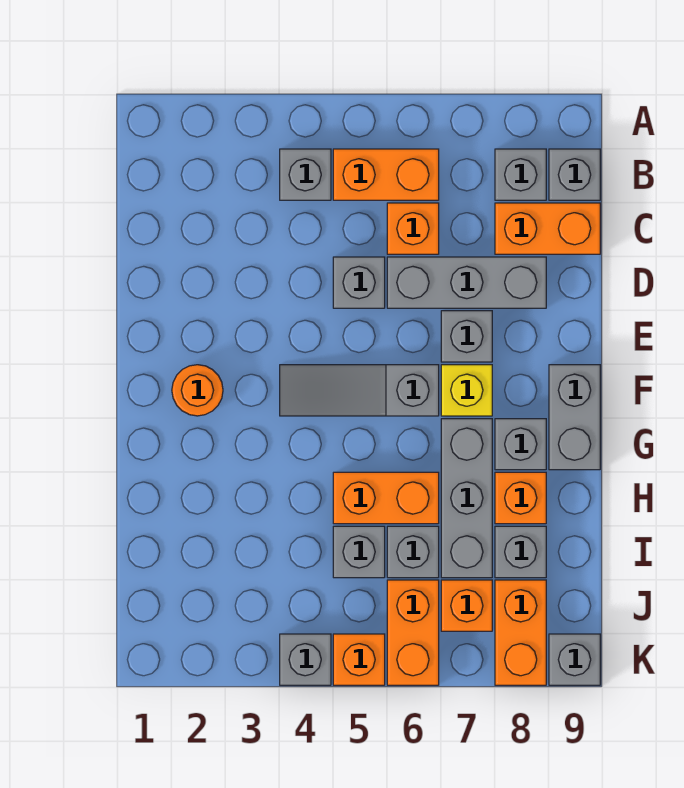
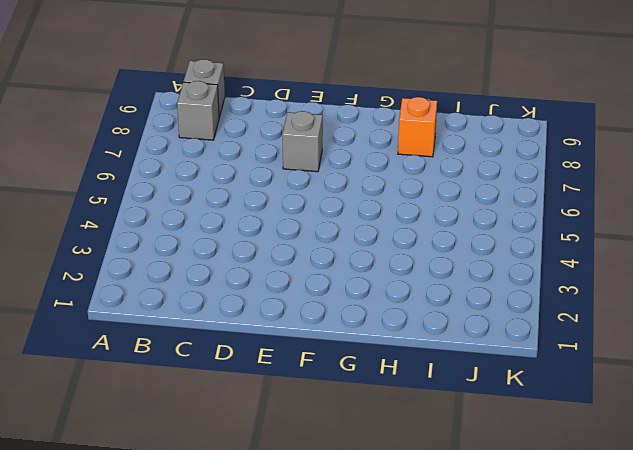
none -> grey 1x1 brick [280,149,331,200]
none -> orange 1x2 brick [333,149,439,200]
none -> orange 1x1 brick [387,203,439,254]

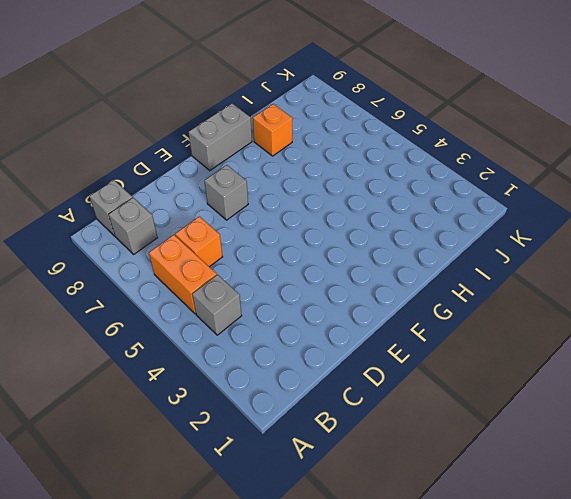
none -> orange 1x2 brick [495,203,600,254]
none -> grey 1x1 brick [333,257,385,308]
none -> grey 1x3 brick [387,257,546,308]

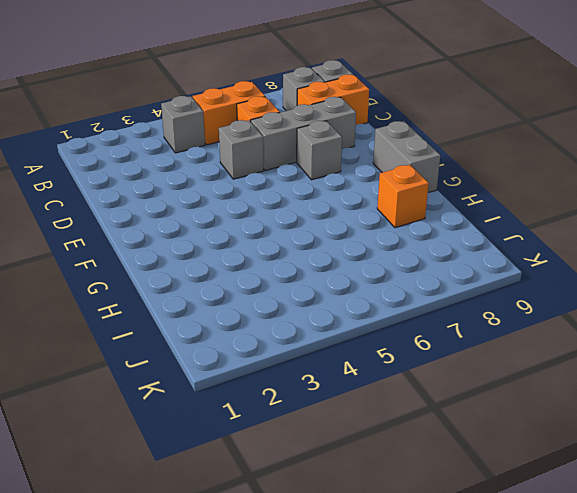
none -> orange 1x1 round brick [172,365,223,416]
none -> grey 1x3 slope [280,365,439,416]
none -> yellow 1x1 brick [441,365,492,416]

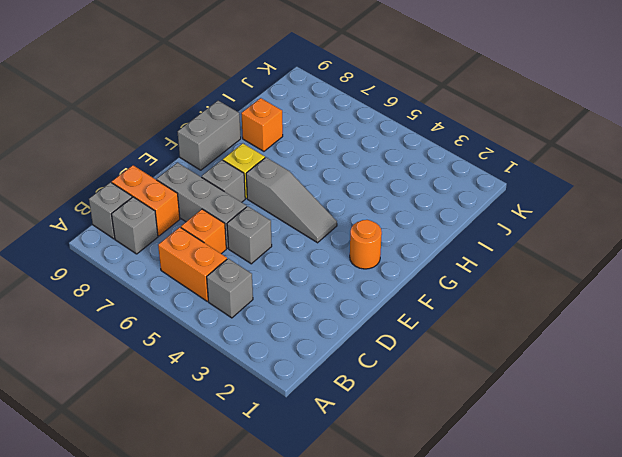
none -> grey 1x3 brick [441,419,492,578]
none -> grey 1x1 brick [495,419,546,470]
none -> orange 1x2 brick [333,472,439,524]

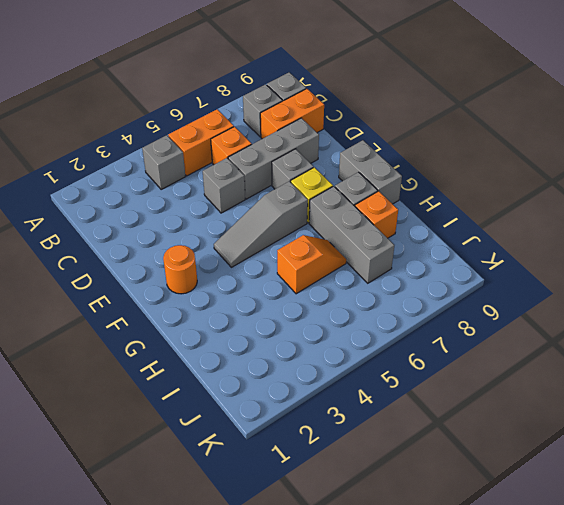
orange 1x2 slope [277,235,346,294] -> orange 1x2 brick [333,472,439,524]
none -> grey 1x1 brick [333,526,385,578]
none -> grey 1x1 brick [387,526,439,578]
none -> grey 1x1 brick [495,526,546,578]

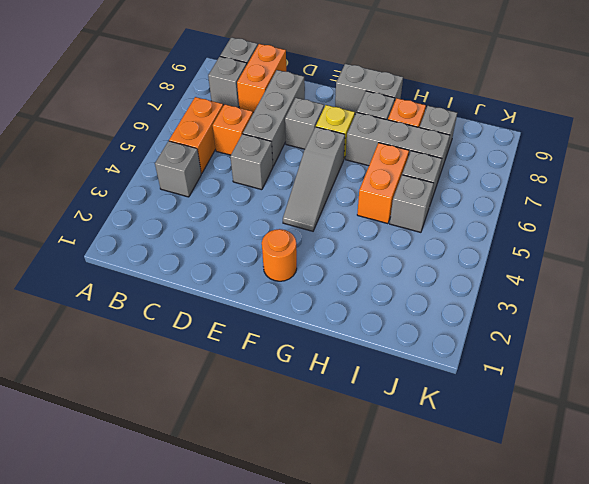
none -> orange 1x2 brick [387,580,439,685]
none -> orange 1x1 brick [441,580,492,631]
none -> orange 1x2 brick [495,580,546,685]

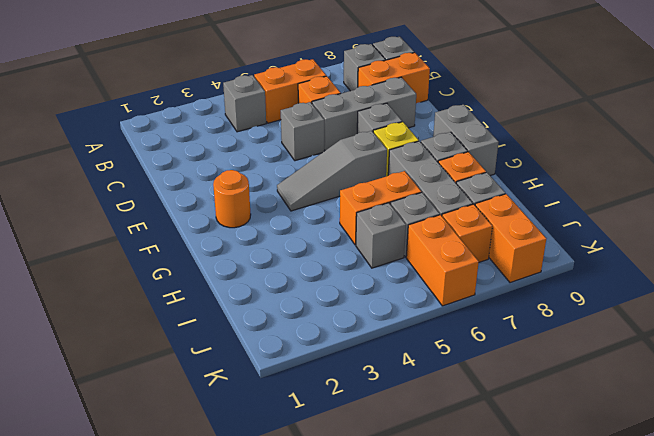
none -> grey 1x1 brick [280,634,331,685]
none -> orange 1x1 brick [333,634,385,685]
none -> grey 1x1 brick [549,634,600,685]

